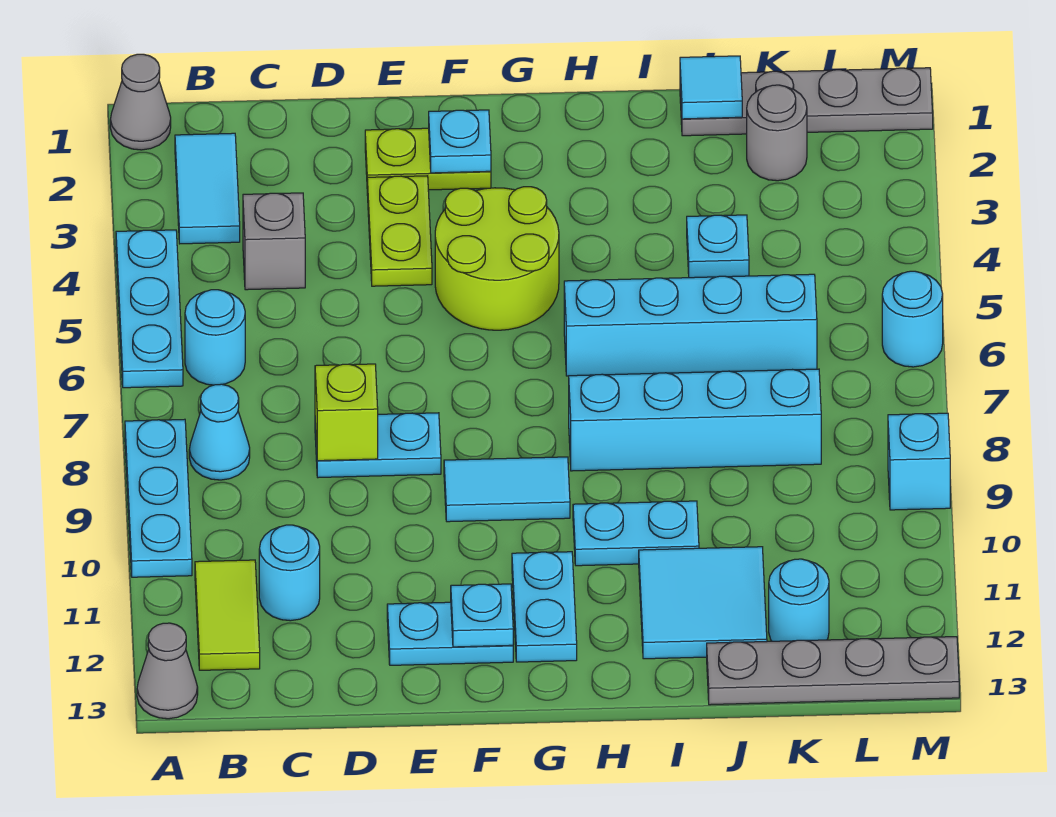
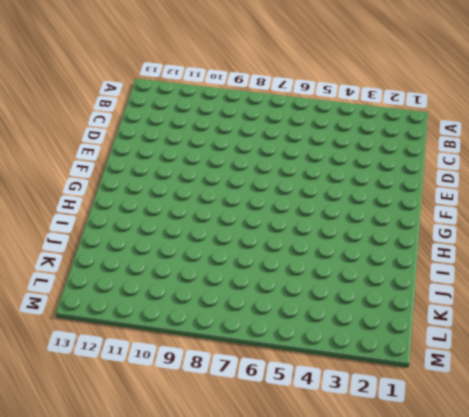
none -> grey 1x1 cone [110,54,171,150]
none -> cyan 1x3 plate [116,230,183,388]
none -> cyan 1x3 plate [125,419,192,577]
none -> grey 1x1 cone [137,623,198,719]

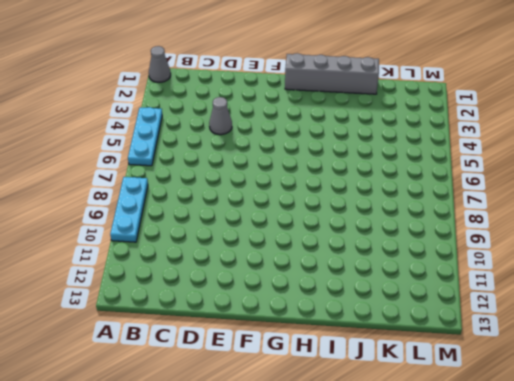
grey 1x1 cone [209,97,232,135] -> grey 1x1 cone moved to [137,623,198,719]
grey 1x4 brick [285,53,379,94] -> grey 1x4 plate [680,68,933,136]
none -> cyan 1x2 tile [175,133,240,244]
none -> cyan 1x1 round brick [185,290,245,385]
none -> cyan 1x1 cone [189,384,250,480]
none -> lime 1x2 tile [195,560,260,670]

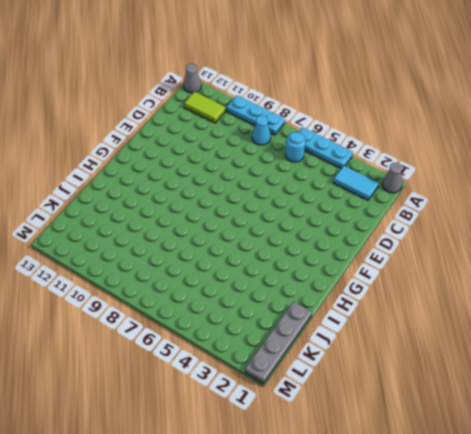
none -> grey 1x1 brick [243,193,305,290]
none -> cyan 1x1 round brick [259,525,320,621]
none -> cyan 1x2 plate [315,413,441,478]
none -> lime 1x2 plate [365,128,491,190]

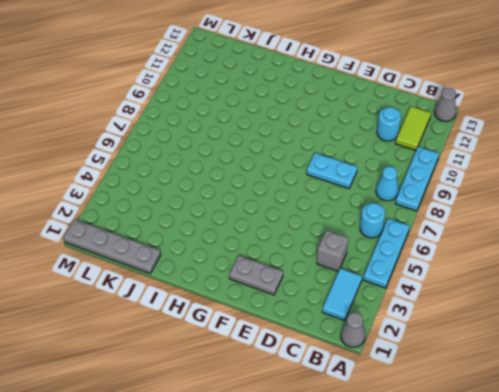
grey 1x2 plate [229,256,283,295] -> lime 1x2 plate [365,128,491,190]
none -> lime 1x2 plate [367,176,432,286]
none -> cyan 1x2 plate [387,602,513,665]
none -> lime 2x2 round brick [435,187,559,330]
none -> cyan 1x2 tile [444,457,570,522]

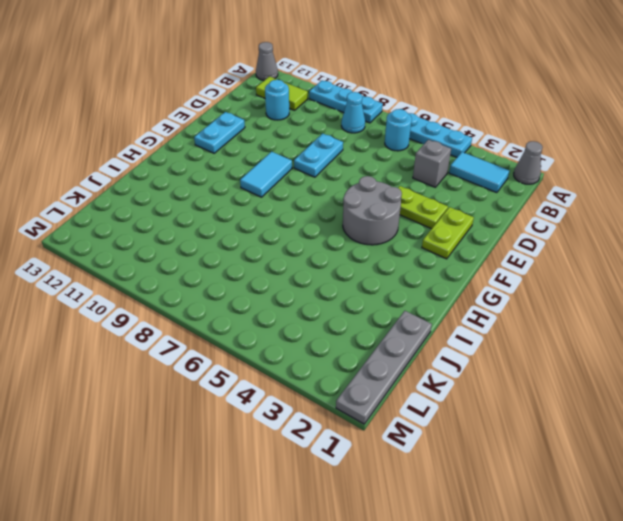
grey 2x2 round brick [343,176,402,245] -> lime 2x2 round brick [435,187,559,330]
none -> cyan 1x2 plate [512,552,577,662]
none -> cyan 1x4 brick [564,274,817,376]
none -> cyan 1x4 brick [569,369,821,471]
none -> cyan 1x2 plate [573,501,699,566]

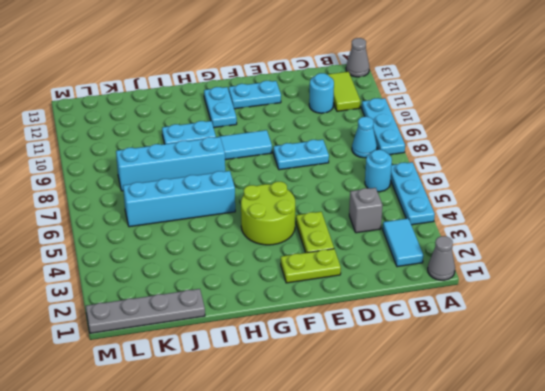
none -> cyan 2x2 tile [639,547,767,659]
none -> cyan 1x1 plate [687,215,749,278]
none -> grey 1x4 plate [707,637,959,705]
none -> grey 1x1 round brick [747,85,807,181]

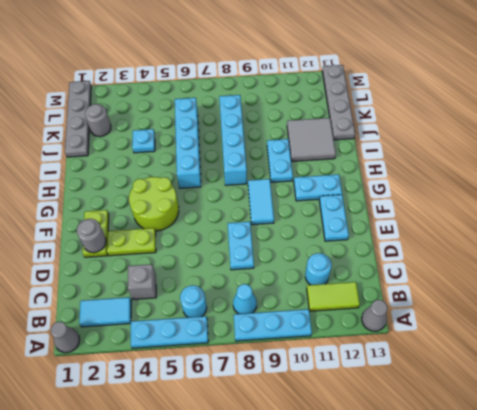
grey 1x1 round brick [77,219,106,253] -> none
grey 2x2 tile [287,118,336,162] -> cyan 2x2 tile [639,547,767,659]
none -> cyan 1x1 round brick [769,559,829,641]
none -> cyan 1x1 round brick [882,271,943,367]
none -> cyan 1x1 brick [888,413,950,510]
none -> lime 1x1 brick [315,364,378,461]

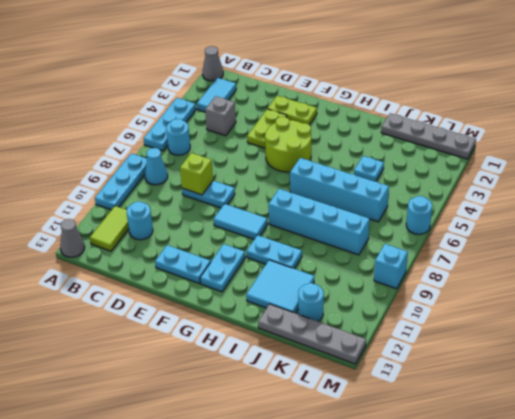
none -> grey 1x1 round brick [747,85,807,181]
none -> cyan 1x1 plate [429,110,491,173]
none -> cyan 1x1 plate [451,584,513,647]
none -> cyan 1x1 tile [680,56,742,119]

